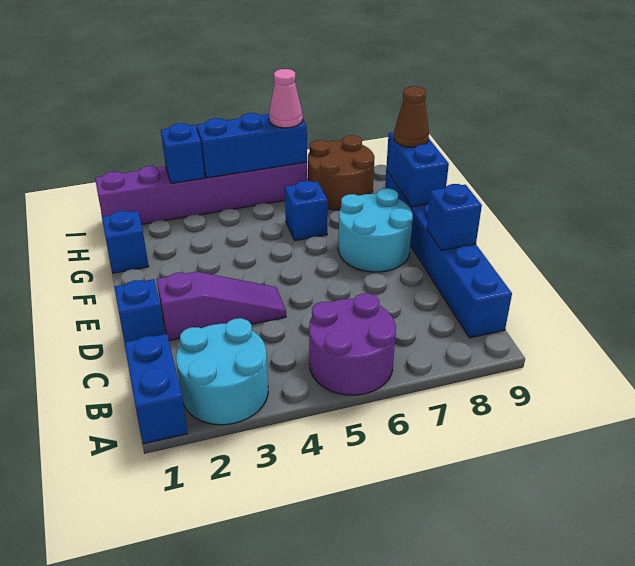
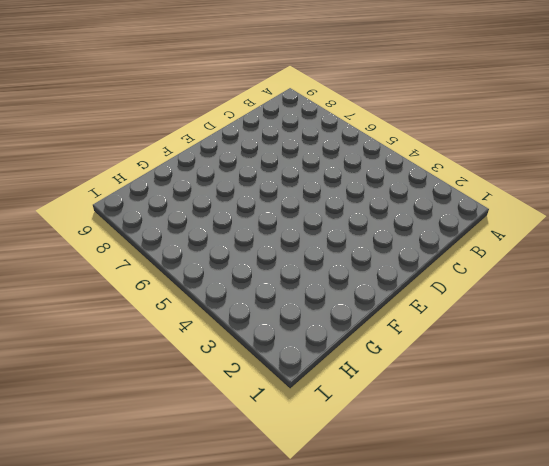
none -> blue 1x2 brick [124,334,188,444]
none -> cyan 2x2 round brick [176,318,268,425]
none -> purple 2x2 round brick [309,293,396,395]

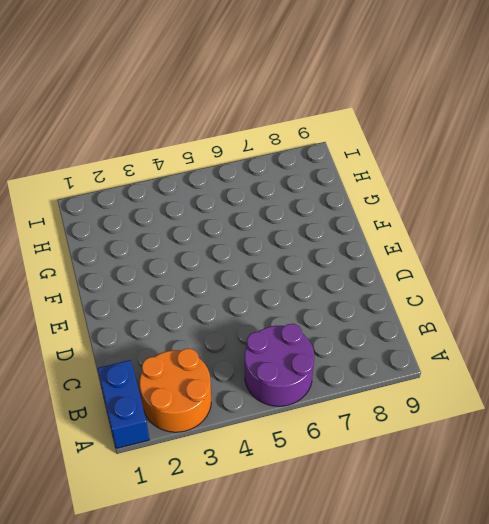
orange 2x2 round brick [140,349,211,432] -> cyan 2x2 round brick [176,318,268,425]
none -> blue 1x6 brick [385,171,512,338]
none -> blue 1x1 brick [114,279,165,342]
none -> purple 1x3 slope [156,272,286,341]

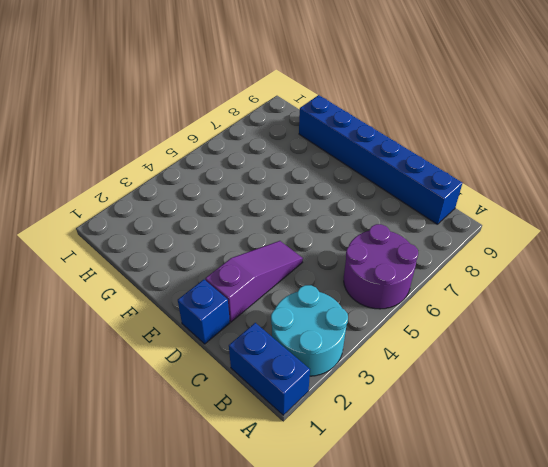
none -> cyan 2x2 round brick [338,188,413,272]
none -> blue 1x1 brick [102,211,149,273]
none -> blue 1x1 brick [285,180,328,241]

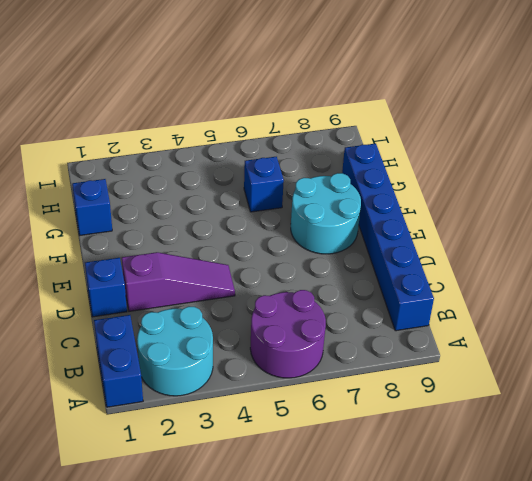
none -> brown 2x2 round brick [307,135,374,210]
none -> purple 1x6 brick [95,162,307,225]
none -> blue 1x1 brick [427,184,482,250]

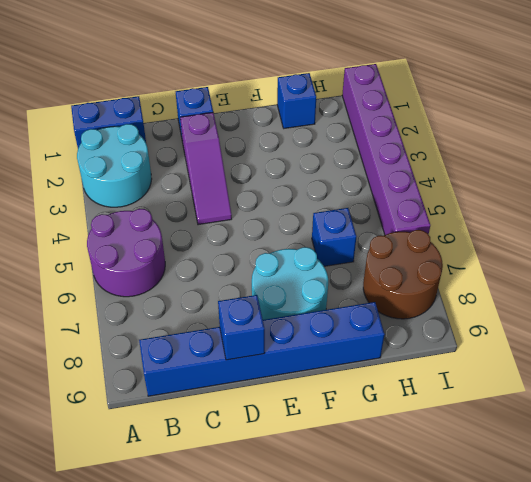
none -> blue 1x2 brick [386,132,449,207]
none -> blue 1x1 brick [161,123,205,184]
none -> blue 1x3 brick [196,113,307,178]

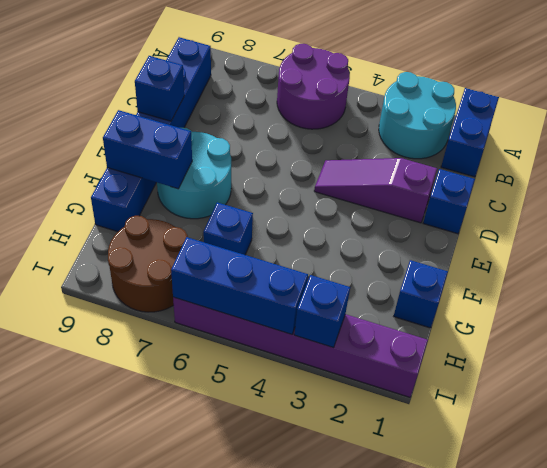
blue 1x2 brick [103,110,192,189] -> blue 1x2 brick turned to [386,132,449,207]
none -> brown 1x1 cone [394,86,429,147]
none -> pink 1x1 cone [269,69,303,128]

